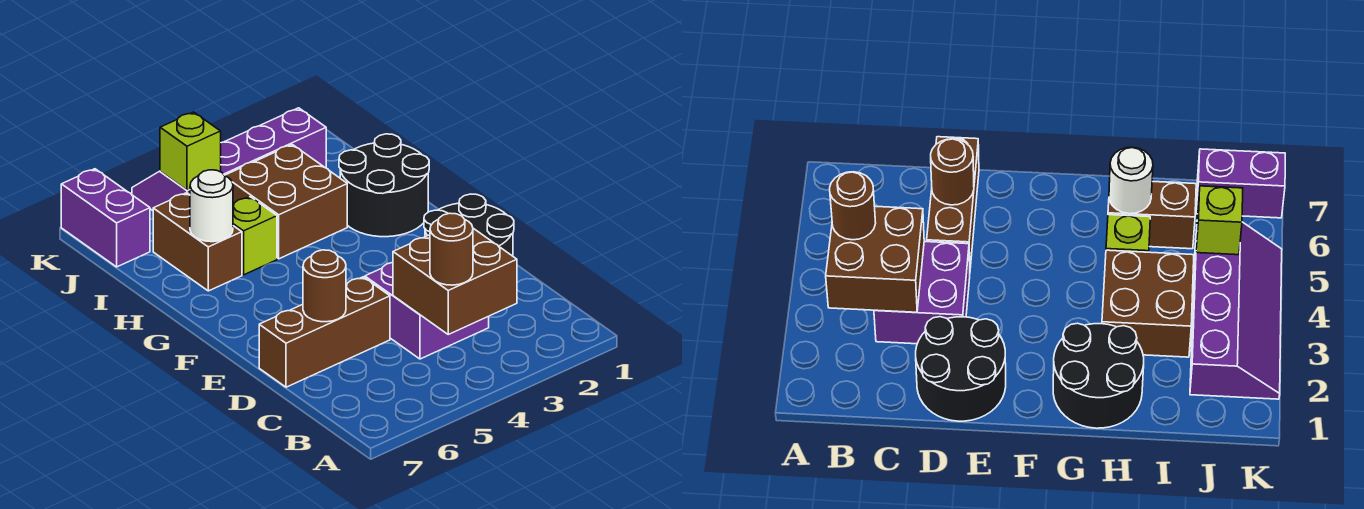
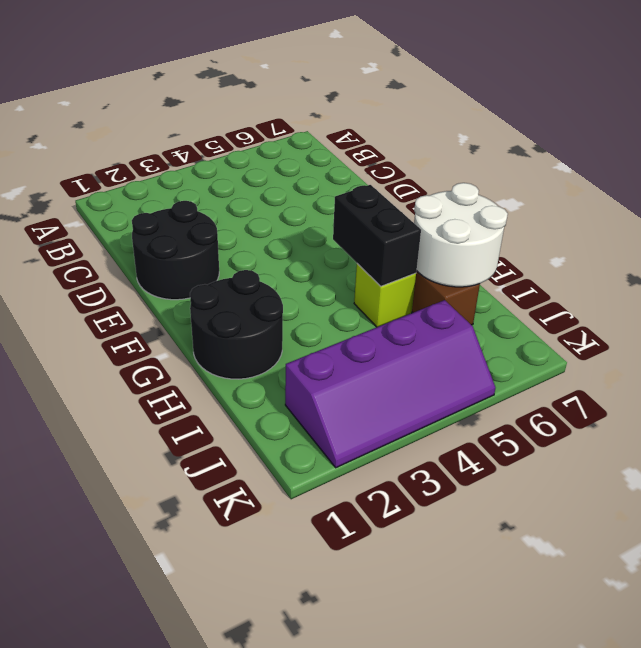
black 1x2 brick [333,185,421,286] -> none
white 2x2 round brick [414,183,508,287] -> white 1x1 round brick [190,170,233,242]
none -> purple 2x2 brick [365,263,489,359]
none -> brown 1x3 brick [259,277,390,387]
none -> brown 2x2 brick [224,145,347,259]

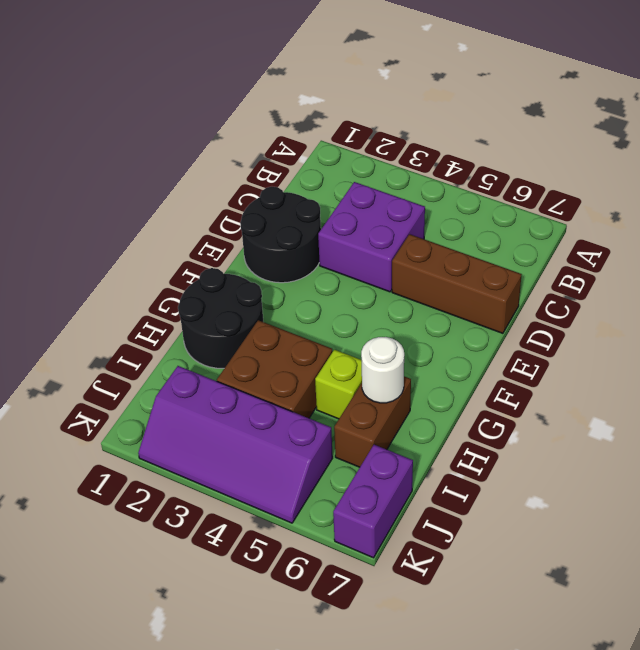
none -> brown 2x2 brick [393,228,517,334]
none -> brown 1x1 round brick [303,250,346,322]
none -> lime 1x1 brick [160,112,221,190]

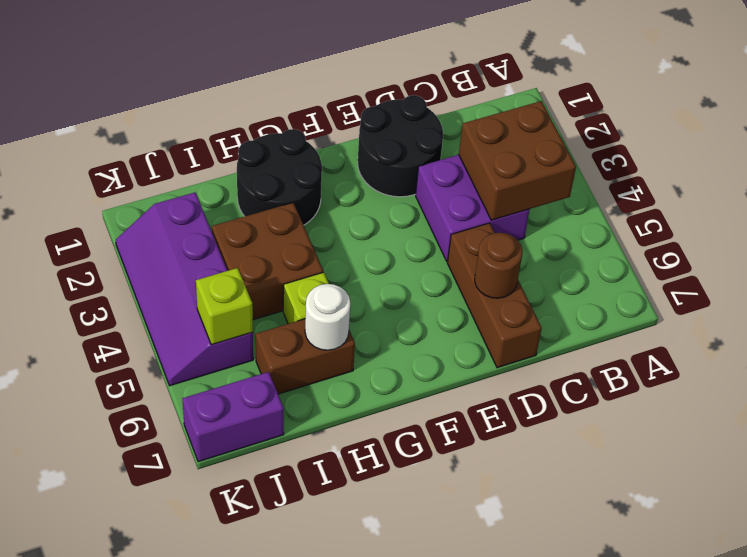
none -> brown 1x1 round brick [430,213,473,285]

